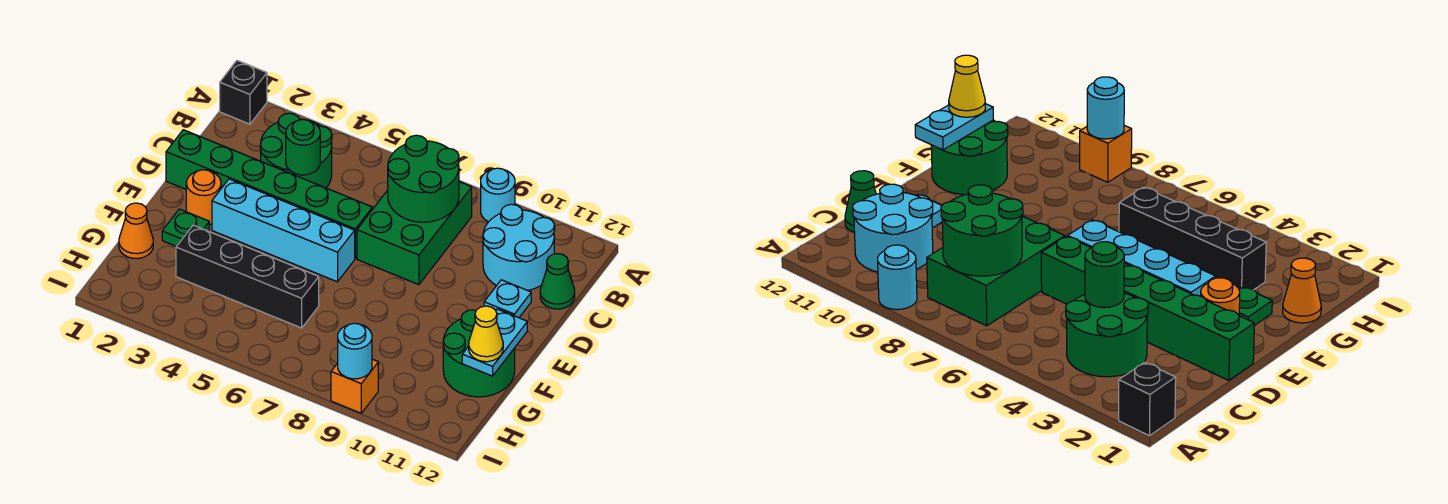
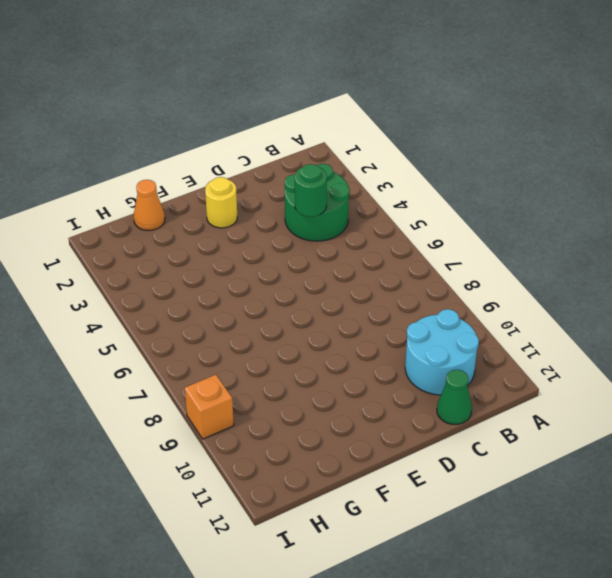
yellow 1x1 round brick [205,177,237,228] -> orange 1x1 round brick [186,170,221,224]
none -> black 1x1 brick [220,61,267,124]
none -> cyan 1x1 round brick [481,168,515,222]
none -> green 2x3 brick [357,182,472,285]

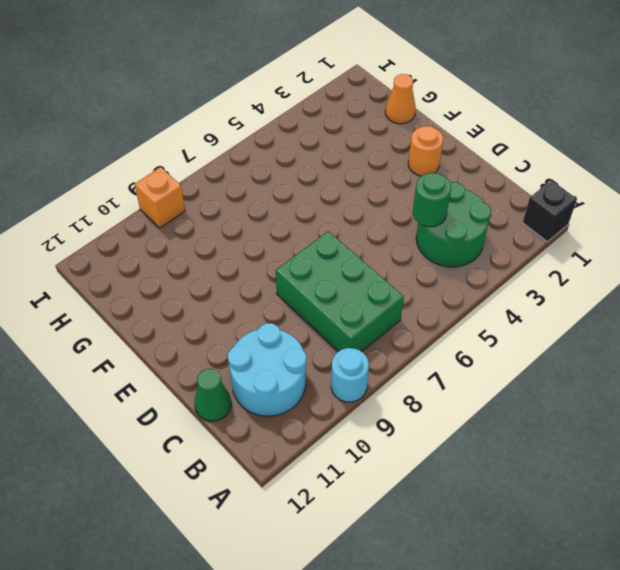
none -> green 1x6 brick [166,130,372,258]
none -> cyan 1x1 plate [484,280,531,318]
none -> cyan 1x4 brick [212,179,355,282]

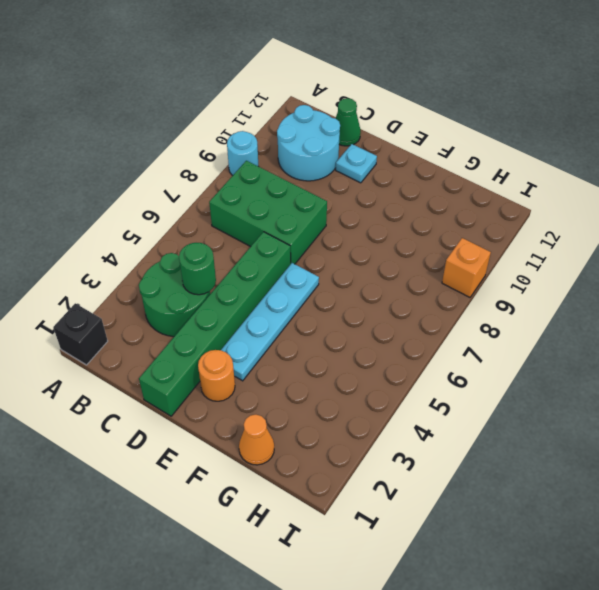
cyan 1x4 plate [221,263,319,381] -> cyan 1x4 brick [212,179,355,282]
none -> green 1x1 plate [162,209,209,246]
none -> green 2x2 round brick [443,310,515,397]
none -> black 1x4 brick [176,225,319,328]

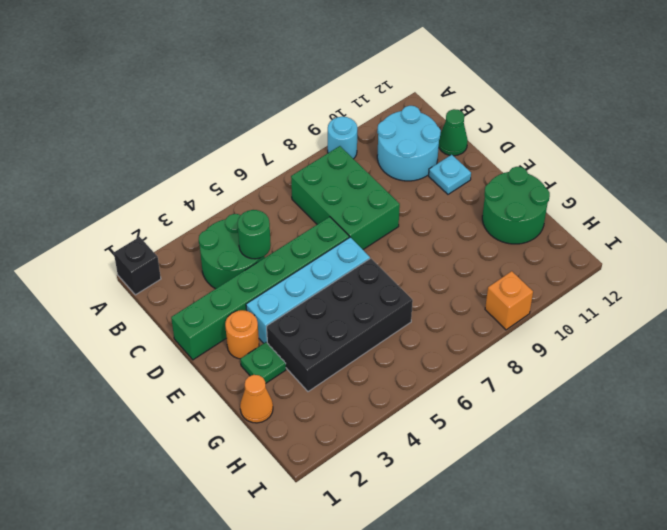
black 2x4 brick [267,258,413,392] -> black 1x4 brick [176,225,319,328]
none -> green 2x2 round brick [388,135,459,222]
none -> cyan 1x2 plate [462,309,527,376]
none -> cyan 1x1 round brick [338,323,372,379]

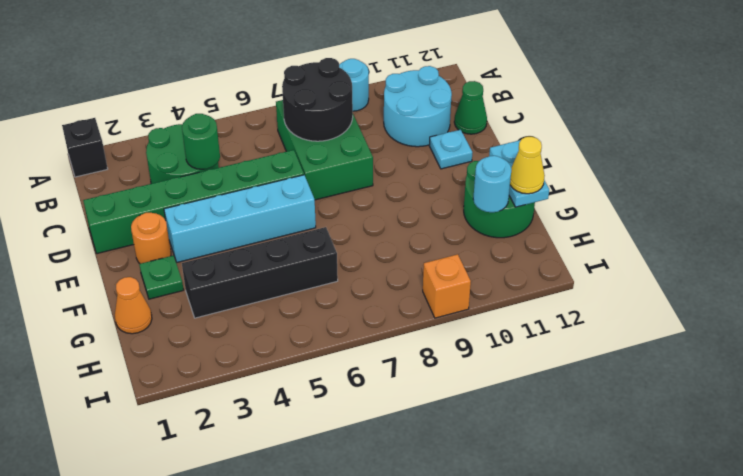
black 2x2 round brick [282,58,353,141] -> green 2x2 round brick [388,135,459,222]
cyan 1x1 round brick [473,156,512,212] -> cyan 1x1 round brick moved to [338,323,372,379]

